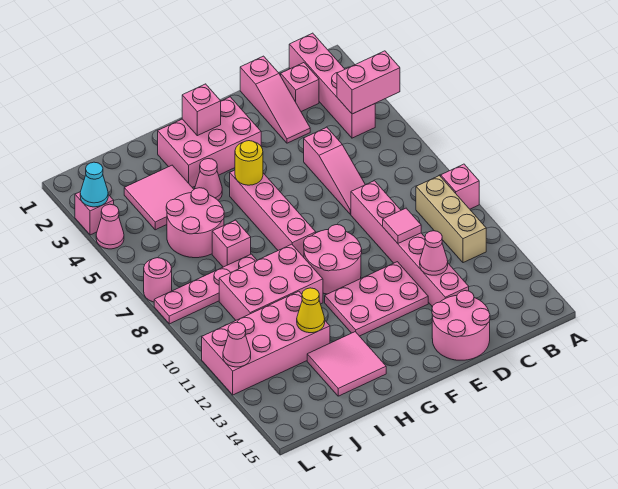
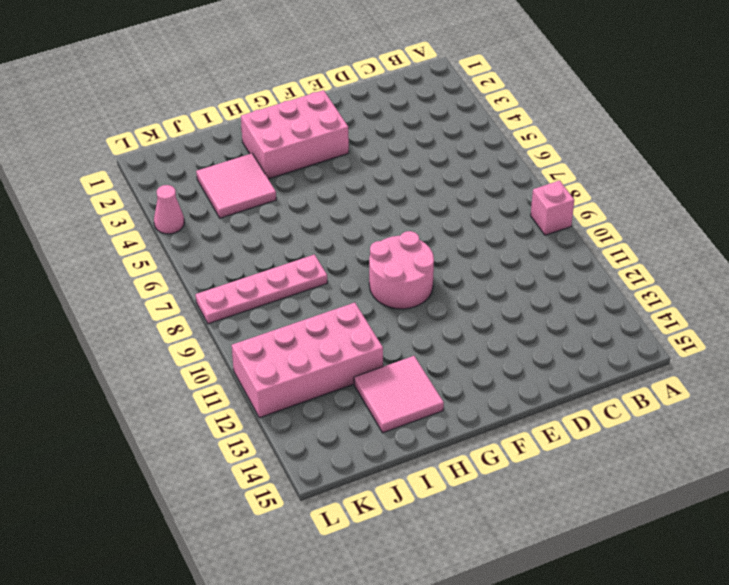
none -> pink 1x4 brick [289,33,375,138]
none -> tan 1x3 brick [416,176,486,263]
none -> pink 1x1 brick [281,63,319,112]
none -> pink 1x3 slope [240,56,310,143]

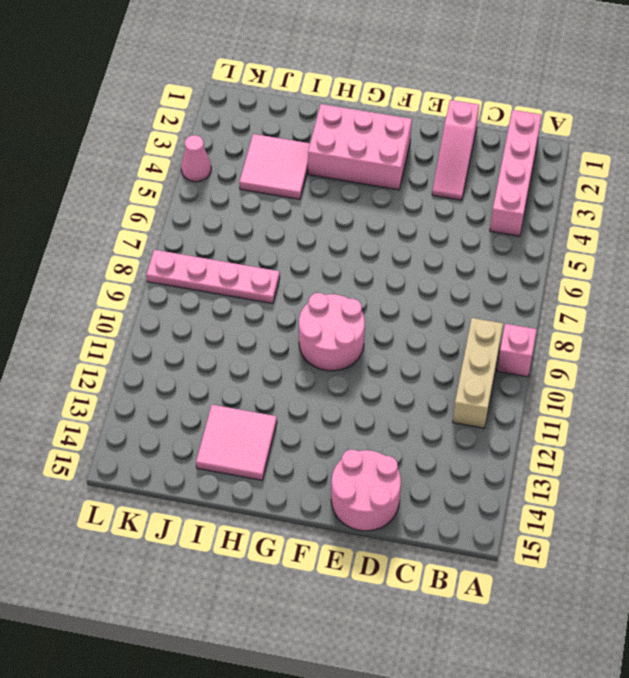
none -> pink 1x1 brick [281,63,319,112]
none -> pink 1x3 slope [304,127,365,214]
none -> pink 1x6 brick [351,181,469,307]
none -> pink 2x3 plate [325,262,428,336]

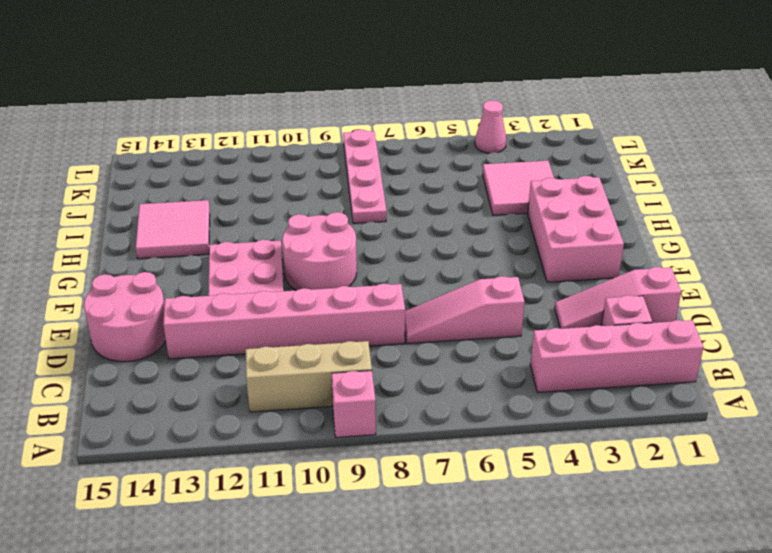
none -> pink 1x4 brick [230,170,316,257]
none -> pink 1x1 cone [195,159,222,200]
none -> pink 2x3 brick [219,244,323,320]
none -> pink 2x2 round brick [166,188,224,258]

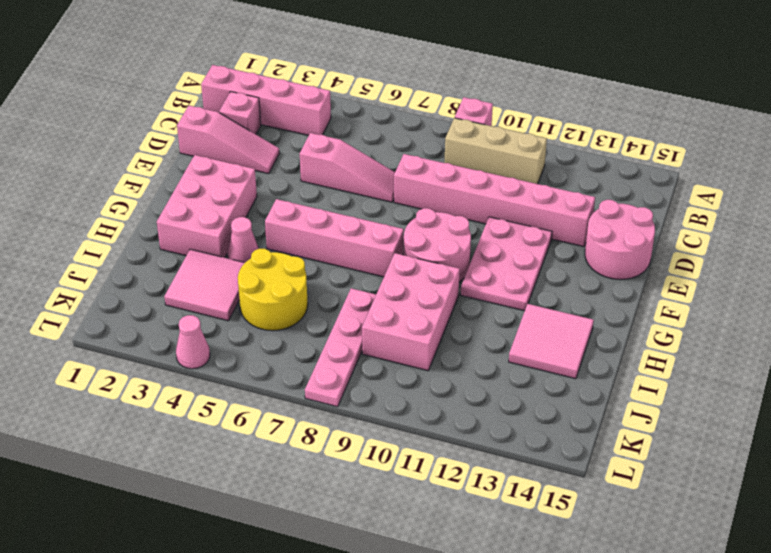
yellow 2x2 round brick [238,249,308,331] -> pink 2x2 round brick [166,188,224,258]
none -> pink 1x1 brick [212,220,251,267]
none -> pink 2x4 brick [202,291,330,395]
none -> pink 1x1 brick [75,192,114,235]
none -> pink 1x1 round brick [144,258,172,302]

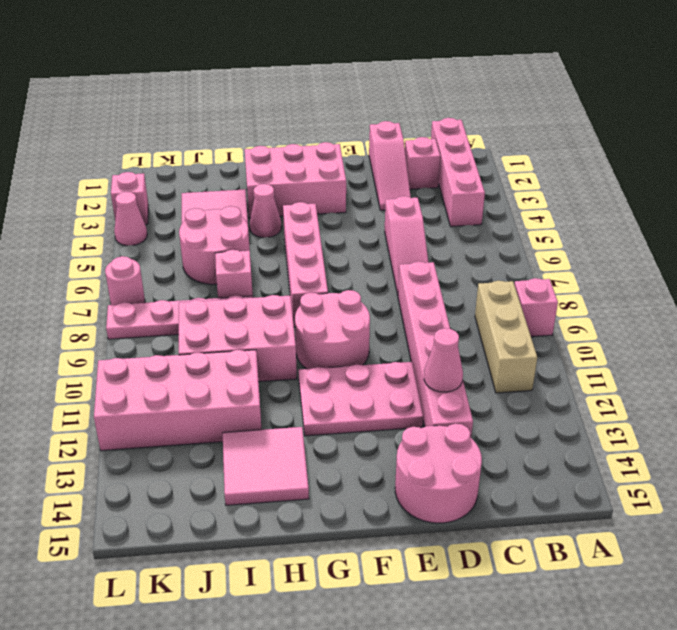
none -> pink 1x2 brick [337,51,400,114]
none -> pink 1x1 tile [383,208,421,243]
none -> pink 1x1 brick [182,84,221,136]
none -> yellow 1x1 round brick [235,141,263,185]

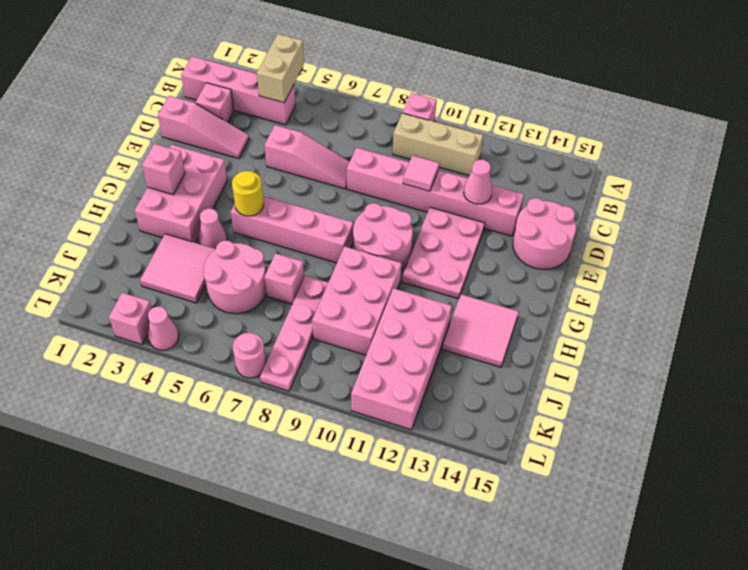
tan 1x2 brick [257,34,304,103] -> pink 1x2 brick [337,51,400,114]
none -> yellow 1x1 cone [297,288,325,333]
none -> cyan 1x1 cone [80,162,108,207]
none -> pink 1x1 cone [223,322,251,367]

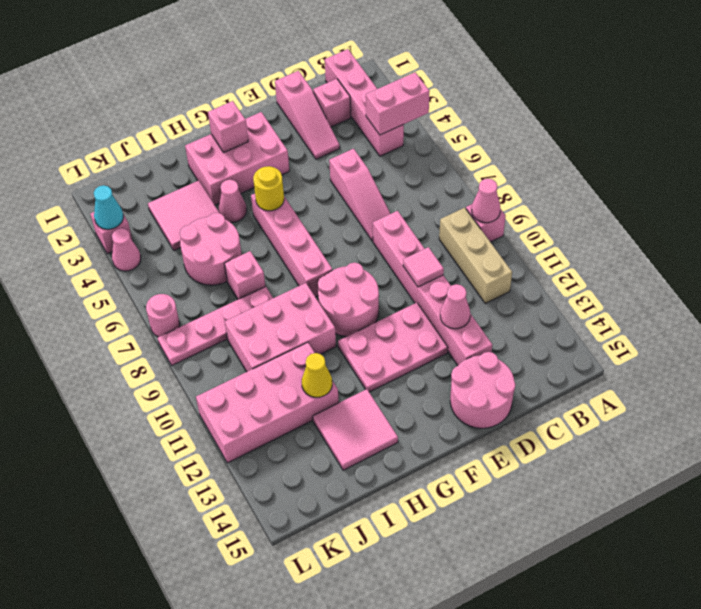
pink 1x1 cone [472,179,501,223] -> pink 1x1 cone moved to [223,322,251,367]

